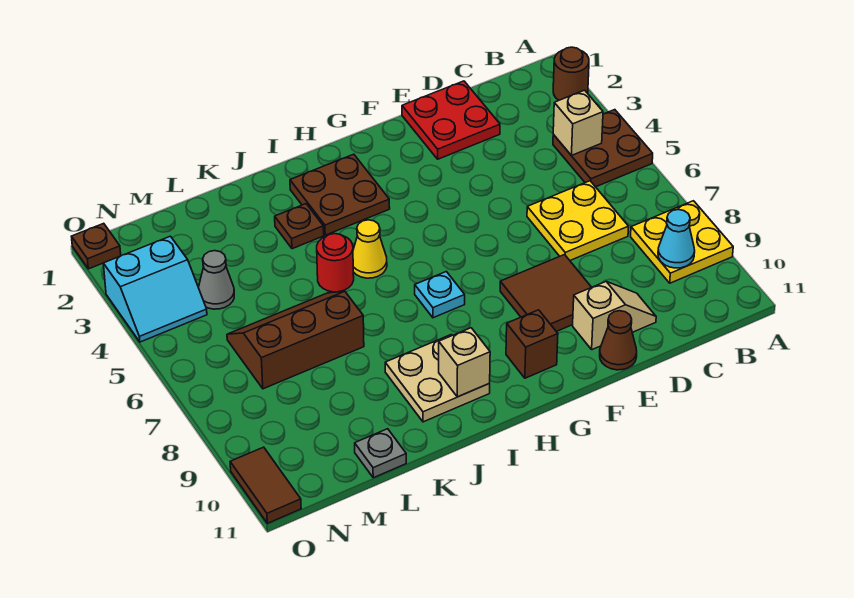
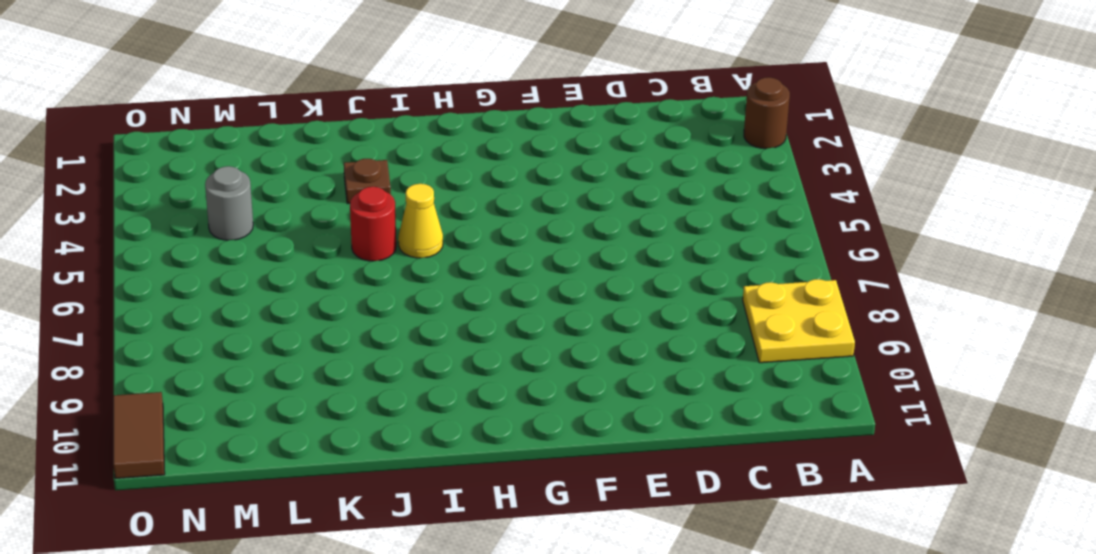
grey 1x1 round brick [205,166,253,240] -> grey 1x1 cone [198,251,234,309]
none -> brown 2x2 plate [553,110,653,187]
none -> yellow 2x2 plate [527,181,629,260]
none -> red 2x2 plate [402,81,500,159]

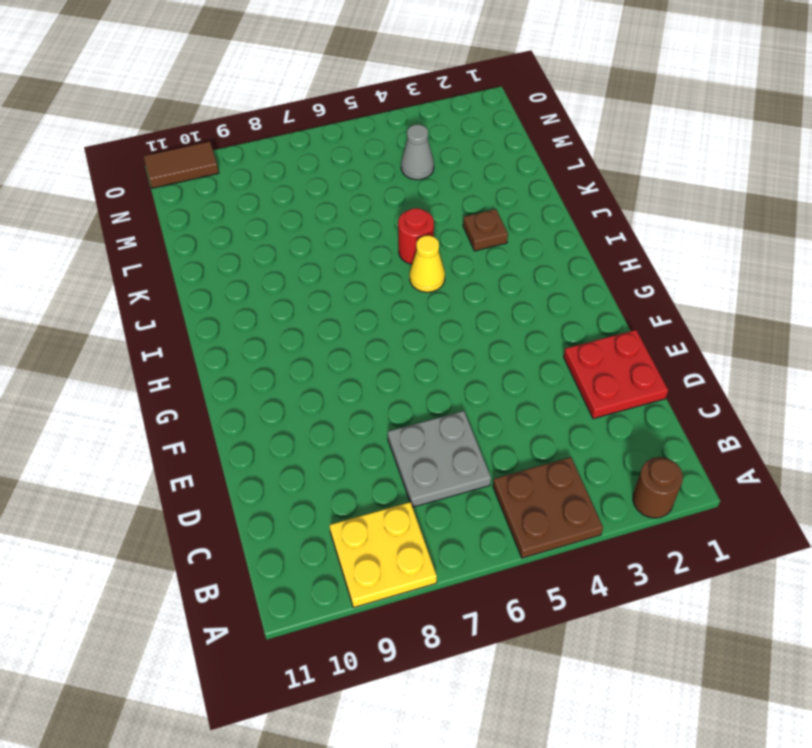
grey 2x2 plate [388,411,491,507] -> yellow 2x2 plate [527,181,629,260]
none -> tan 1x2 slope [573,282,656,350]
none -> brown 2x2 tile [500,255,592,332]
none -> brown 1x1 cone [600,311,637,370]

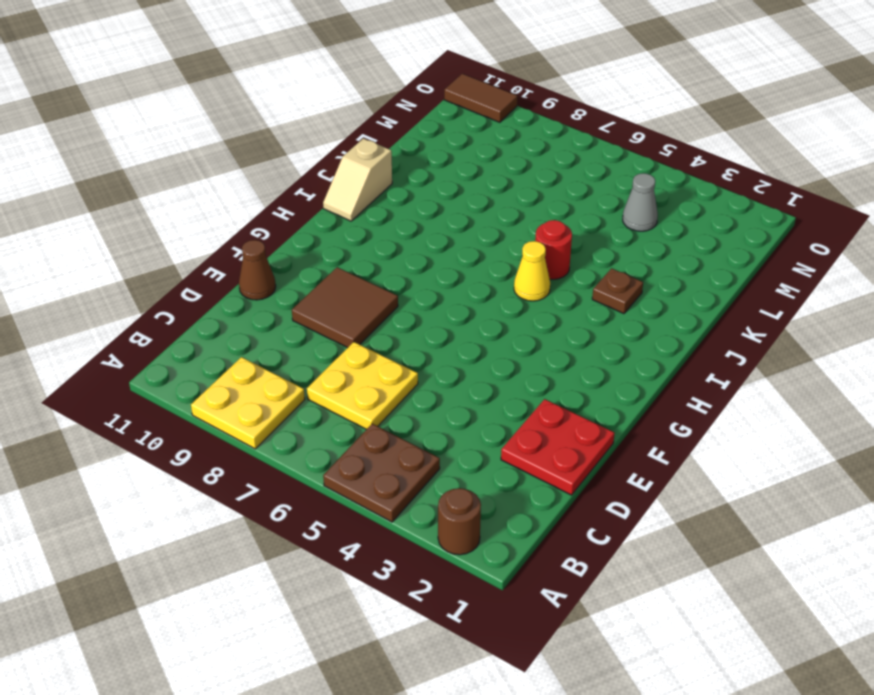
tan 1x2 slope [323,138,392,221] -> tan 1x2 slope moved to [573,282,656,350]
none -> brown 1x1 brick [506,310,558,378]
none -> brown 2x2 plate [290,154,390,235]
none -> cyan 1x1 plate [415,272,465,318]

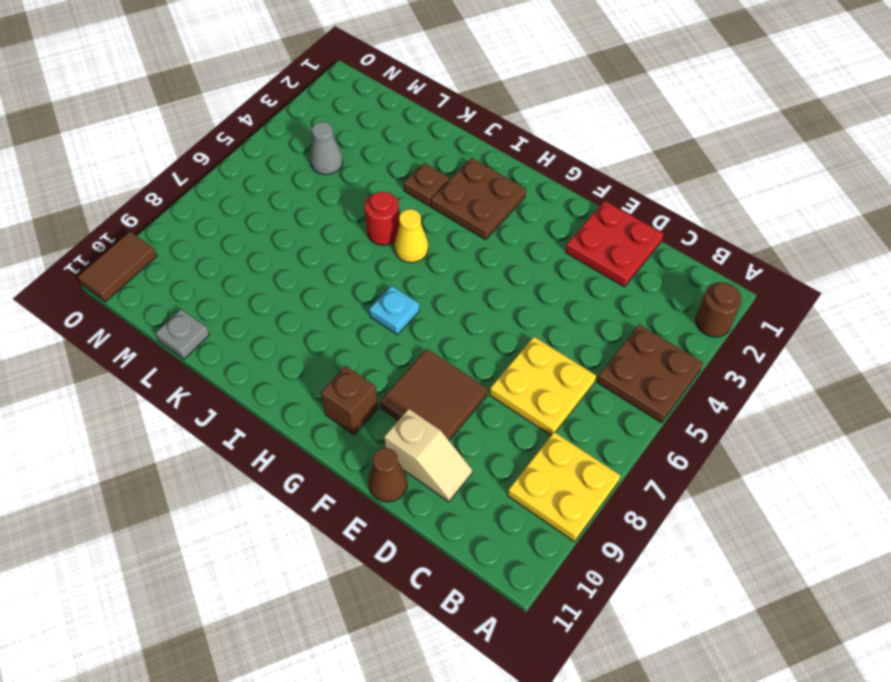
none -> tan 2x2 plate [385,335,490,422]
none -> brown 2x3 slope [227,291,364,389]
none -> cyan 2x2 slope [103,236,207,342]

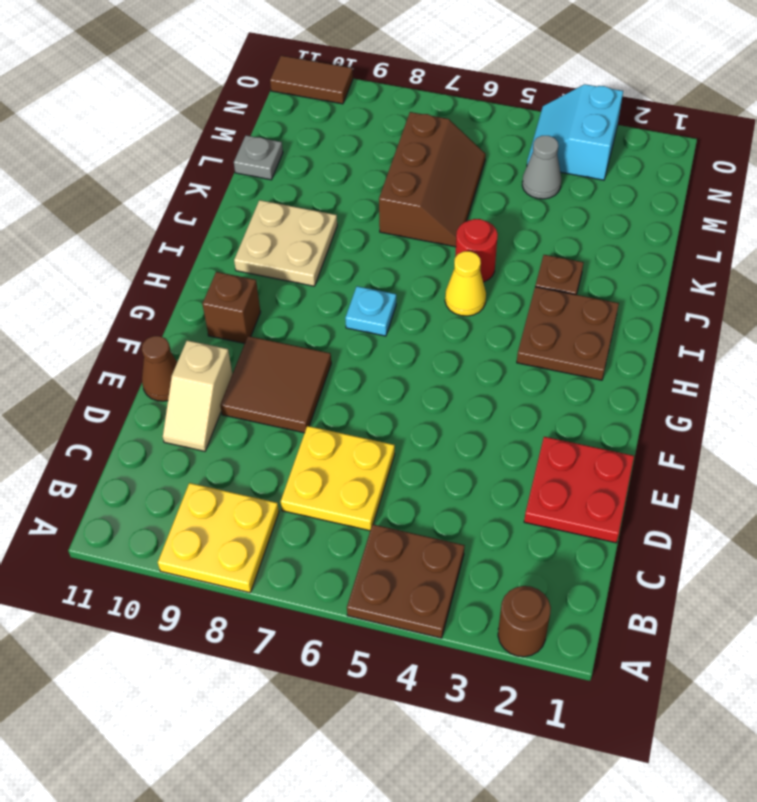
none -> brown 1x1 plate [71,223,121,269]
none -> tan 1x1 brick [553,90,603,155]
none -> cyan 1x1 cone [658,210,695,268]

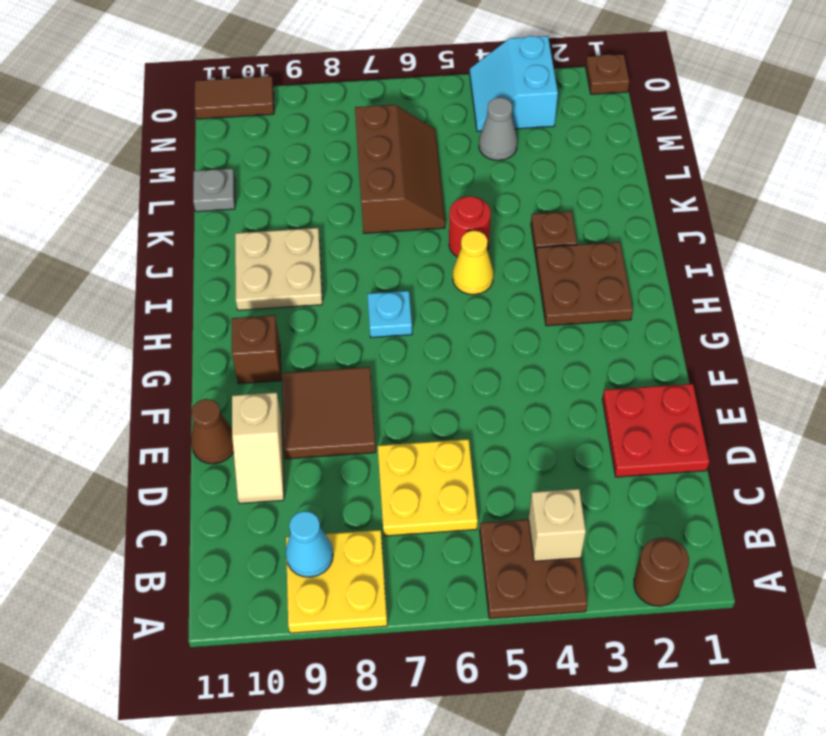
none -> tan 1x1 brick [439,328,490,397]

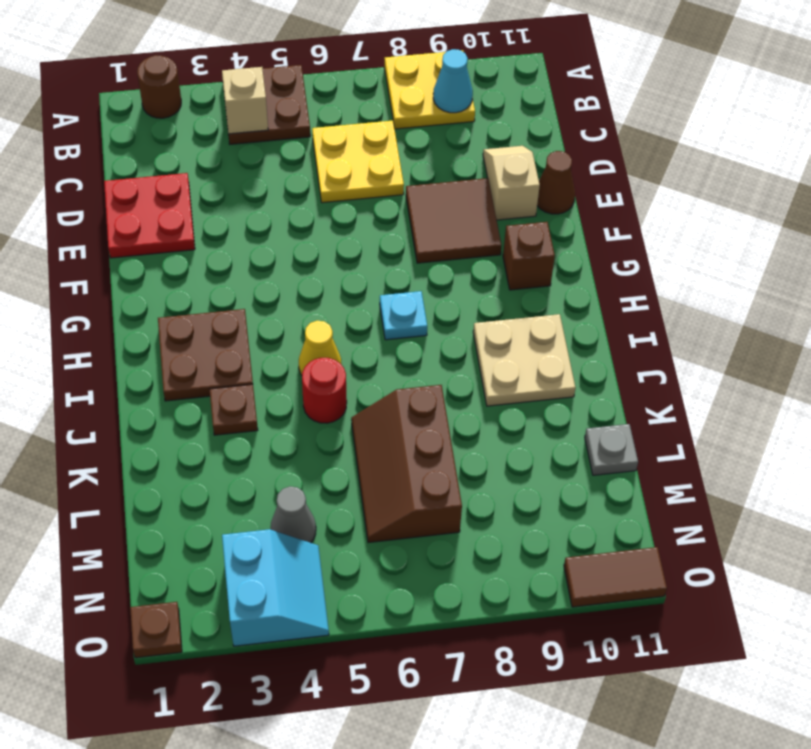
none -> tan 1x1 brick [439,328,490,397]

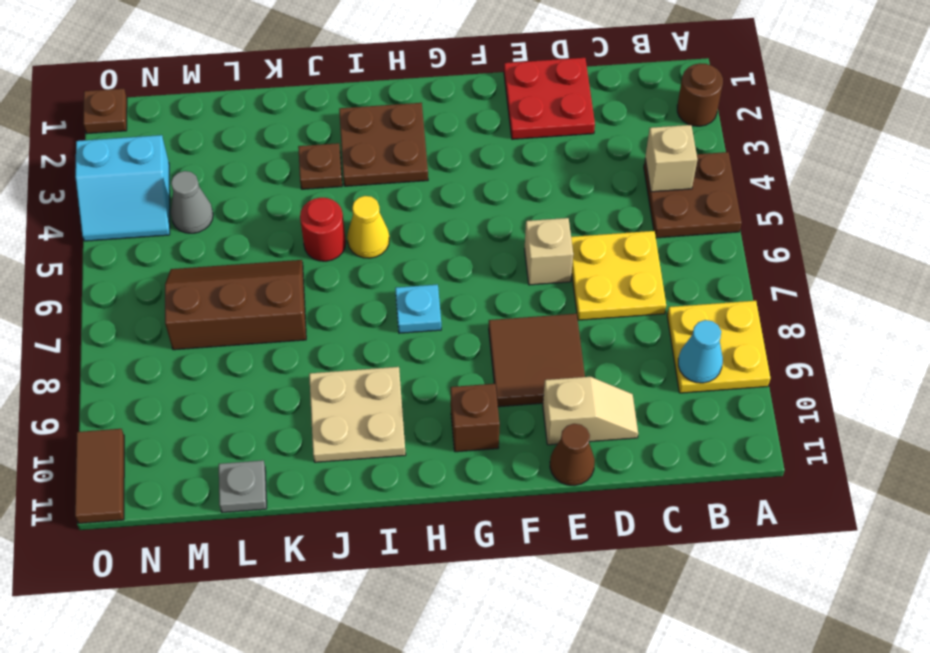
tan 1x1 brick [525,218,573,285] -> tan 1x1 brick moved to [439,328,490,397]

